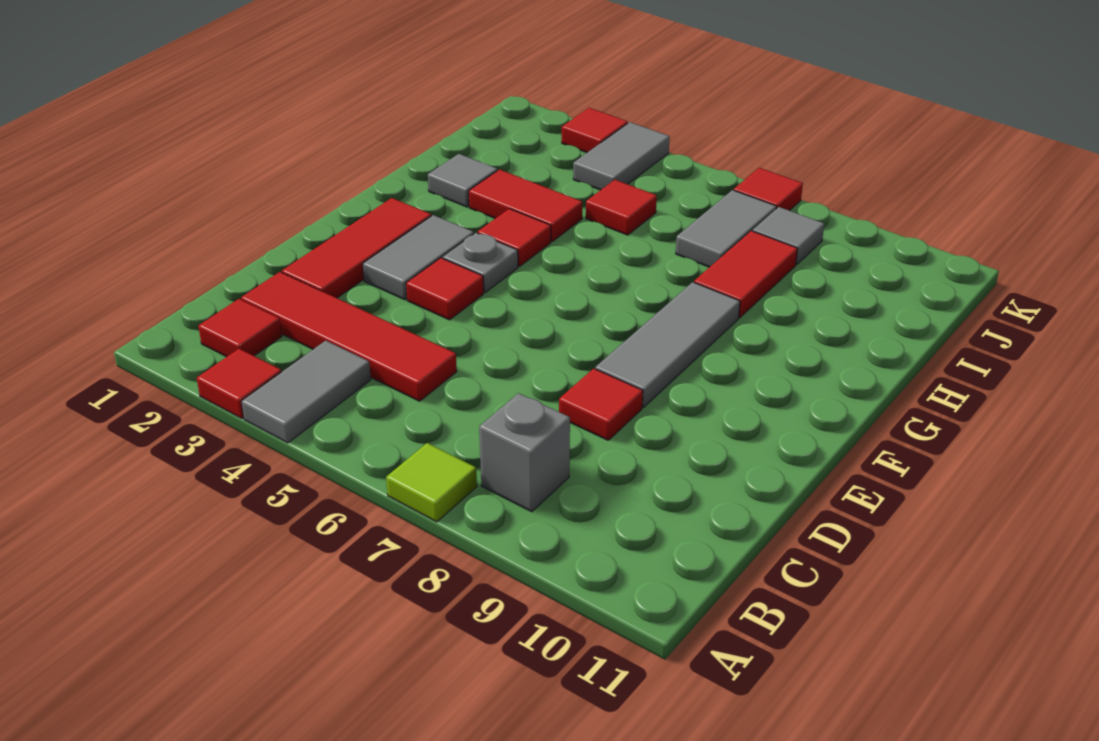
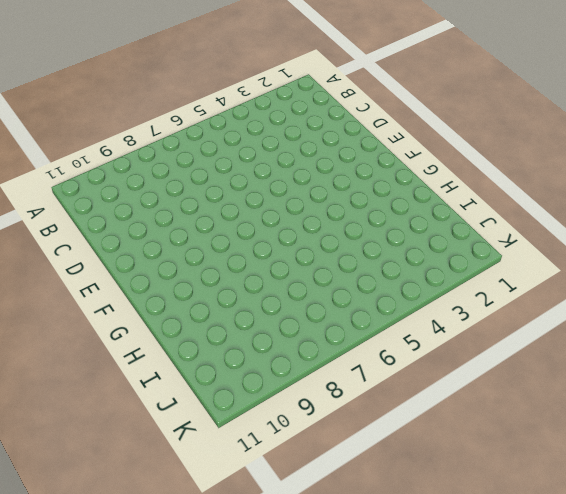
none -> red 1x1 tile [197,349,282,418]
none -> grey 1x2 tile [241,341,371,443]
none -> lime 1x1 tile [386,443,477,522]

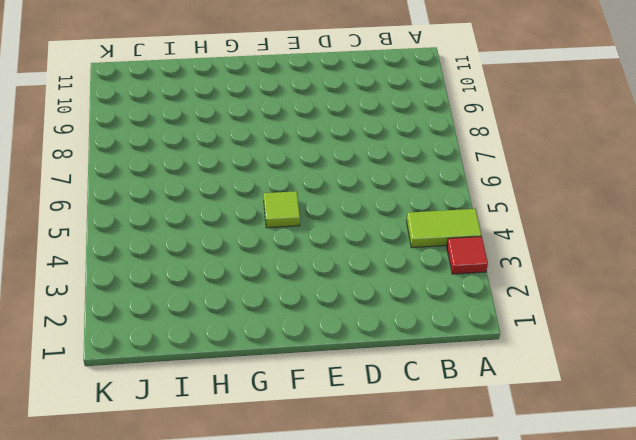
lime 1x2 tile [407,209,482,248] -> grey 1x2 tile [241,341,371,443]
lime 1x1 tile [264,191,300,228] -> lime 1x1 tile moved to [386,443,477,522]
none -> red 1x1 tile [198,299,282,357]
none -> grey 1x1 brick [479,393,570,512]
none -> red 1x4 tile [241,272,457,401]

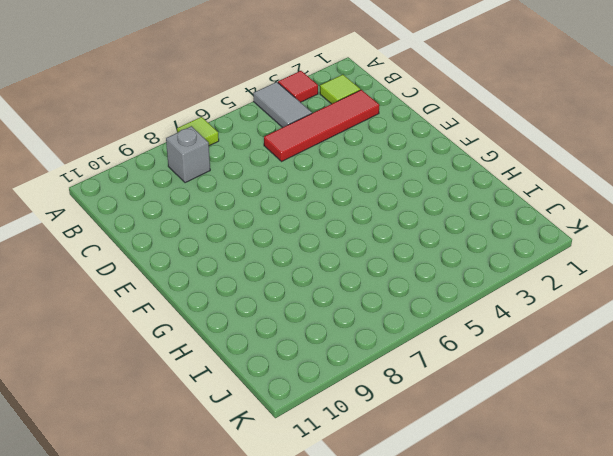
lime 1x1 tile [320,75,360,104] -> red 1x1 tile [198,299,282,357]
none -> red 1x3 tile [282,198,431,298]
none -> red 1x1 tile [559,369,643,440]
none -> grey 1x2 tile [363,215,474,300]

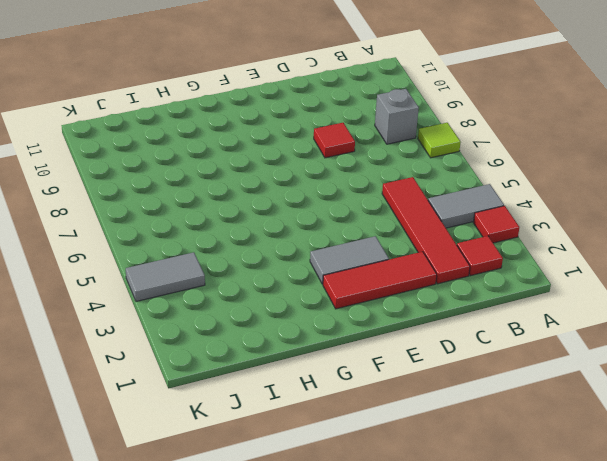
none -> red 1x1 tile [406,258,484,320]
none -> grey 1x3 tile [595,282,740,407]
none -> grey 1x1 plate [443,233,518,292]

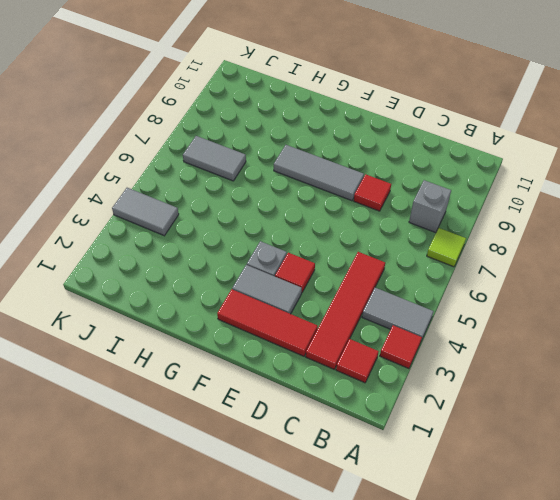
none -> red 1x1 tile [478,209,551,266]
none -> grey 1x1 tile [428,154,498,207]
none -> red 1x2 tile [469,169,582,241]

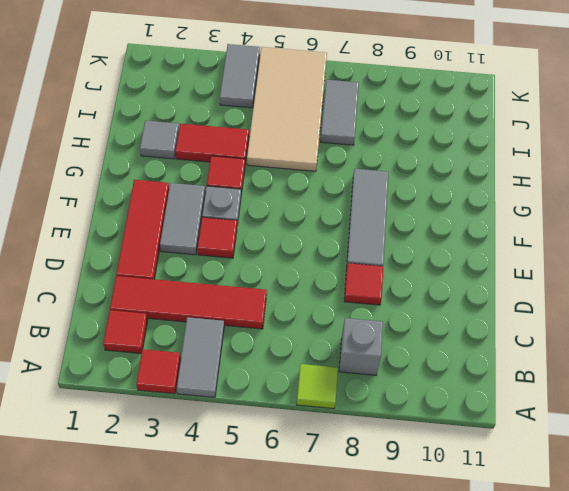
tan 2x4 tile [247,47,327,171] -> red 1x1 tile [586,180,657,235]
none -> red 1x2 tile [694,231,798,318]
none -> grey 1x1 tile [753,207,824,265]
none -> red 1x1 tile [562,108,628,153]

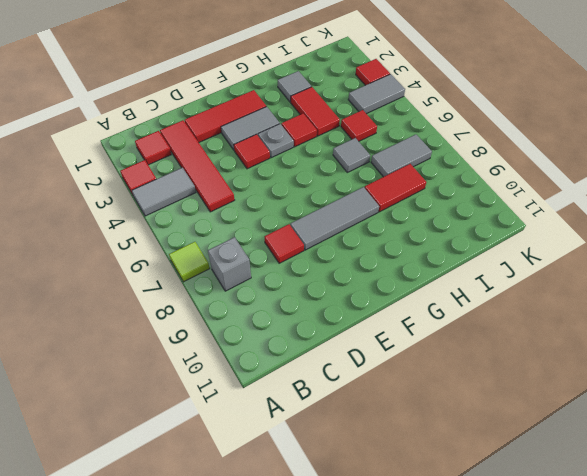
grey 1x1 tile [333,138,370,172] -> grey 1x1 tile moved to [753,207,824,265]
none -> red 1x1 tile [734,168,803,211]

